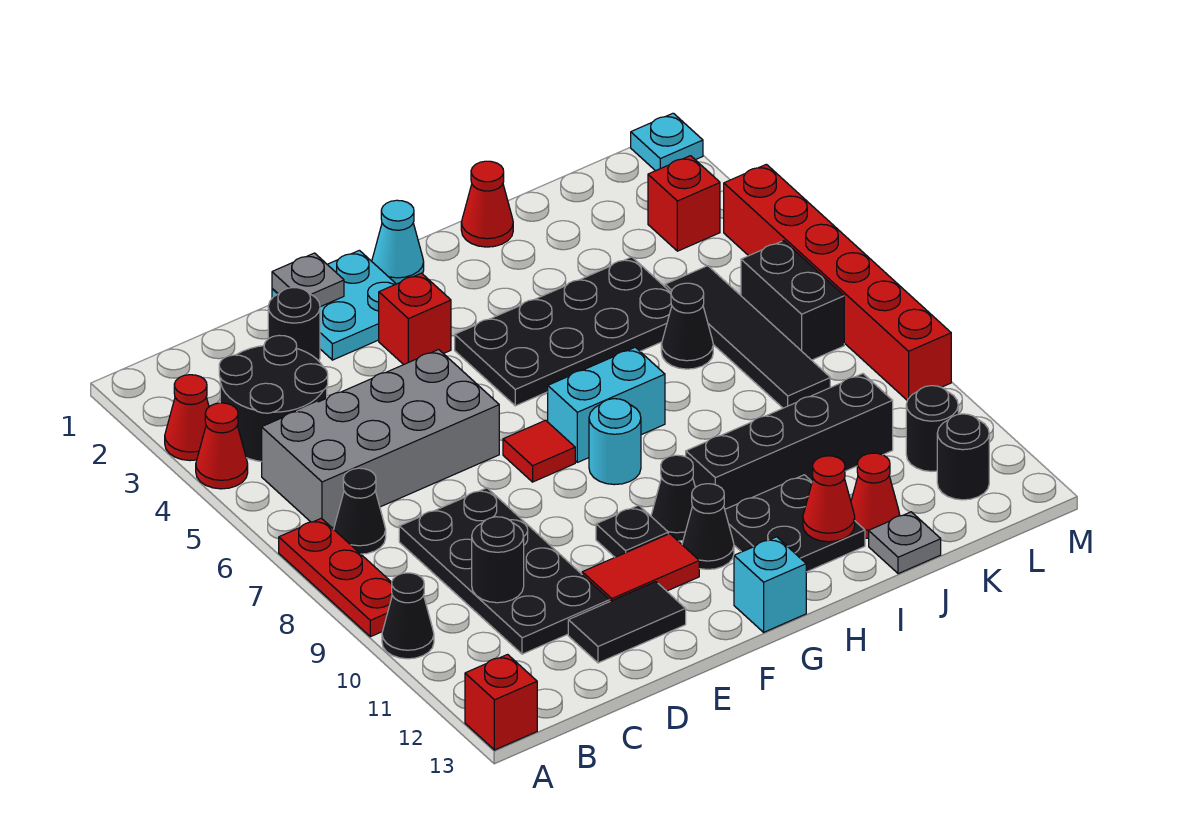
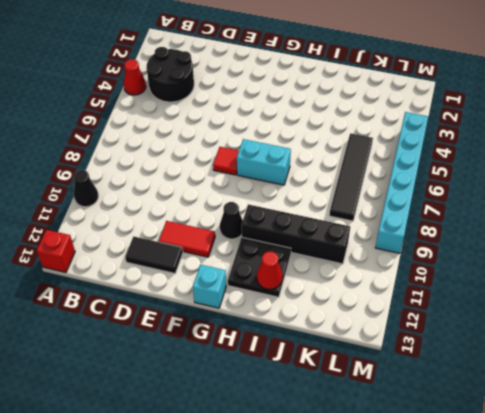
cyan 1x6 brick [375,112,428,253] -> red 1x6 brick [724,164,951,400]
none -> red 1x1 cone [165,375,209,461]
none -> red 1x3 plate [279,518,392,637]
none -> grey 2x4 brick [262,349,499,528]
none -> black 1x1 cone [334,468,386,554]

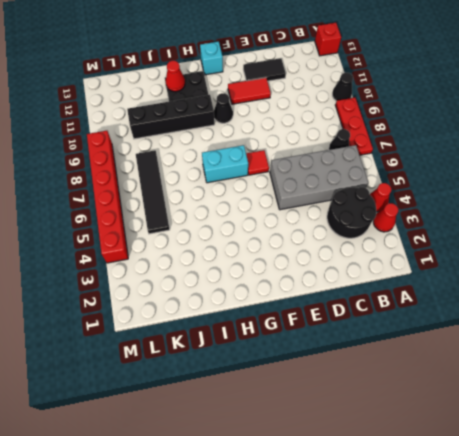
none -> black 2x4 plate [399,488,610,654]
none -> black 1x1 round brick [268,288,320,361]
none -> cyan 2x2 plate [272,250,396,360]
none -> red 1x1 brick [379,273,451,365]

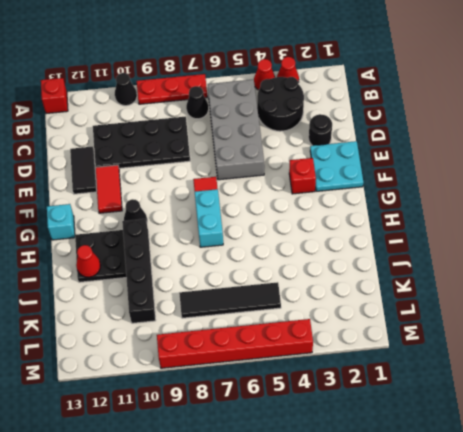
none -> black 1x1 plate [596,505,668,557]
none -> cyan 1x1 cone [372,200,424,284]
none -> black 2x4 plate [455,257,672,406]
none -> cyan 1x1 round brick [589,399,641,485]

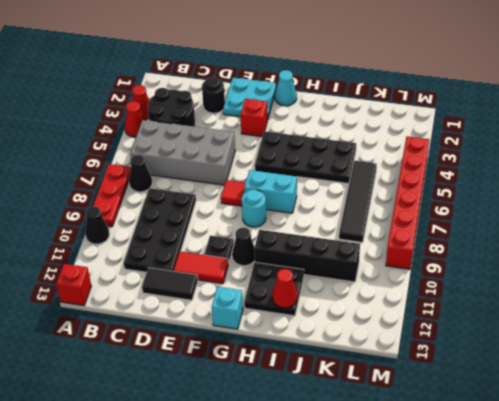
none -> black 1x1 cone [682,484,734,569]
none -> red 1x1 cone [461,161,513,247]
none -> black 1x1 cone [661,283,713,369]
none -> red 1x1 cone [851,453,900,539]

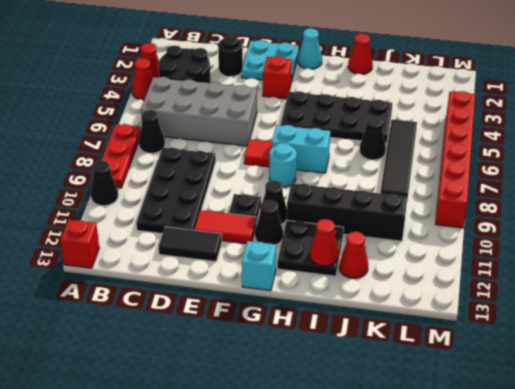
none -> grey 1x1 plate [869,512,941,574]
none -> red 1x1 brick [648,156,720,251]
none -> black 1x2 brick [741,241,844,360]
none -> black 1x1 round brick [906,386,958,472]

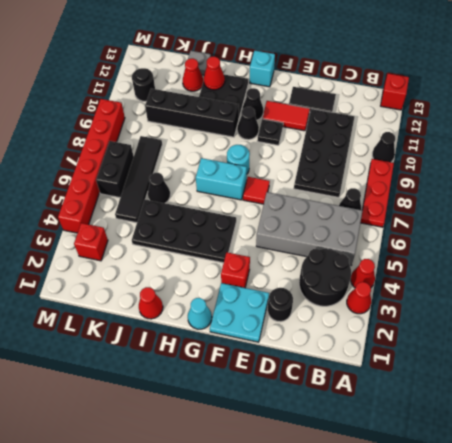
none -> black 1x1 round brick [937,414,989,500]
none -> cyan 1x1 plate [631,113,703,171]
none -> black 1x1 round brick [472,517,524,603]
none -> grey 1x1 plate [272,253,344,307]

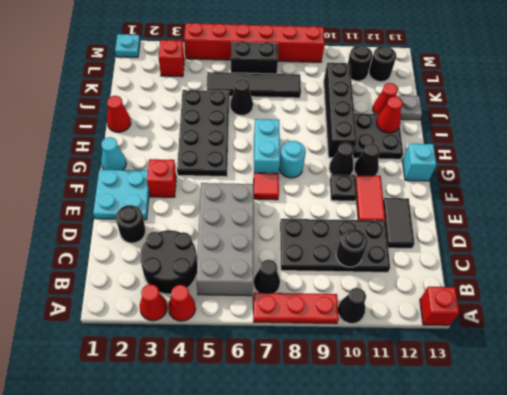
none -> grey 1x1 plate [272,253,344,307]

